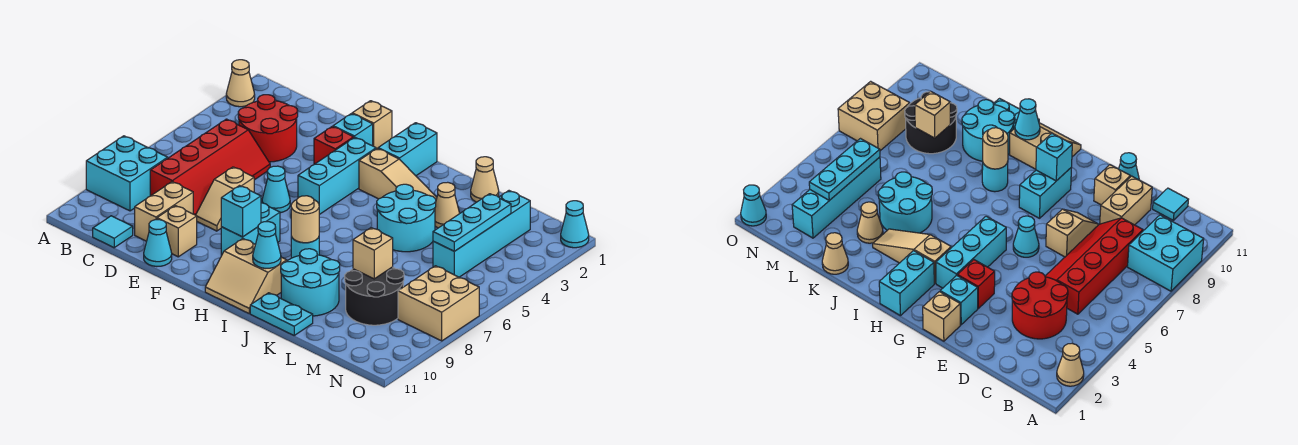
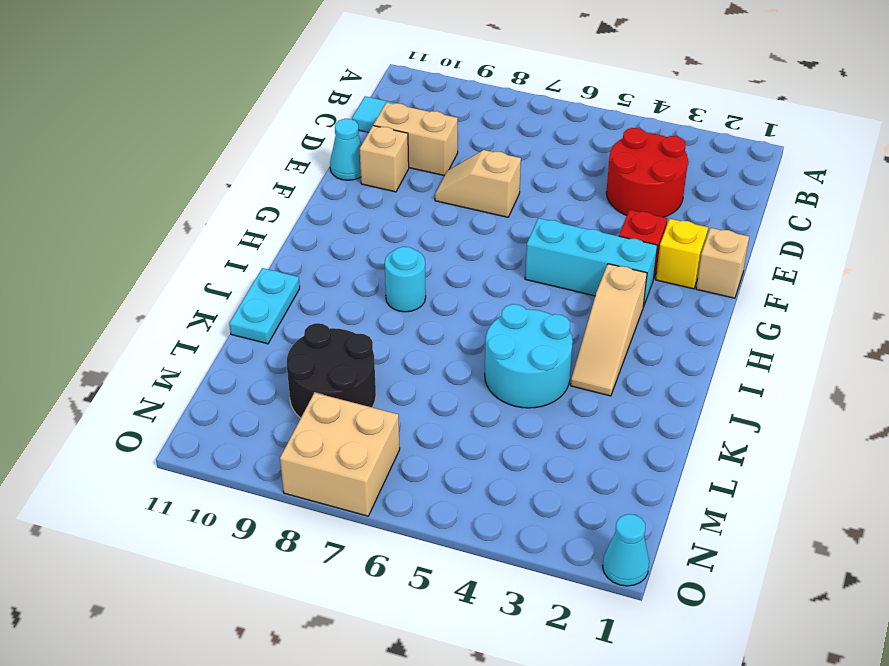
yellow 1x1 brick [656,219,708,289] -> cyan 1x1 brick [333,114,373,146]
none -> tan 1x1 cone [226,60,255,107]
none -> cyan 2x2 brick [86,136,168,211]
none -> red 2x4 slope [150,119,270,215]
none -> cyan 1x1 cone [262,166,290,213]

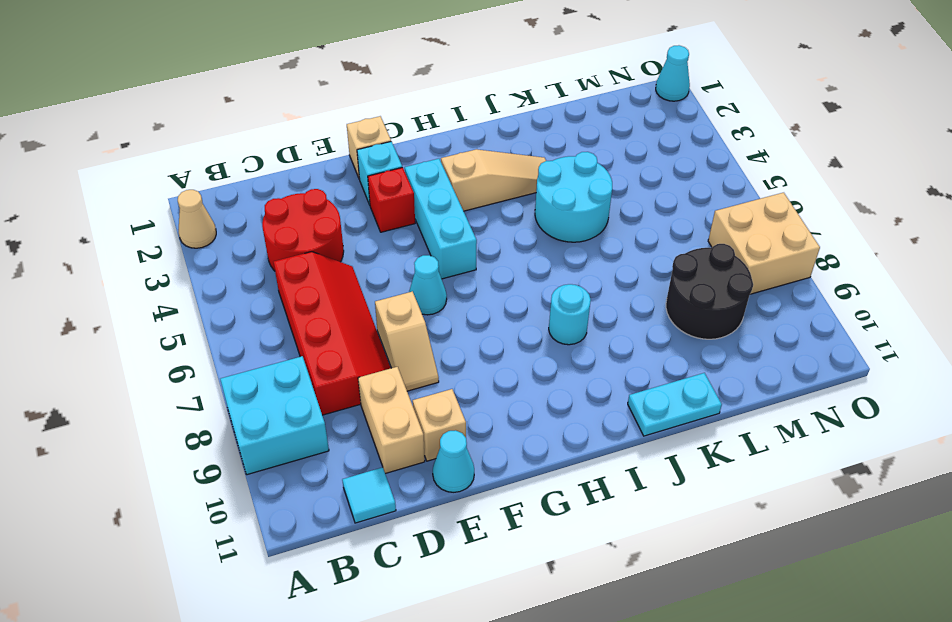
none -> cyan 1x2 brick [221,203,280,255]
none -> cyan 1x2 brick [378,123,437,176]
none -> tan 2x2 slope [205,239,287,313]
none -> cyan 2x2 round brick [281,249,340,316]

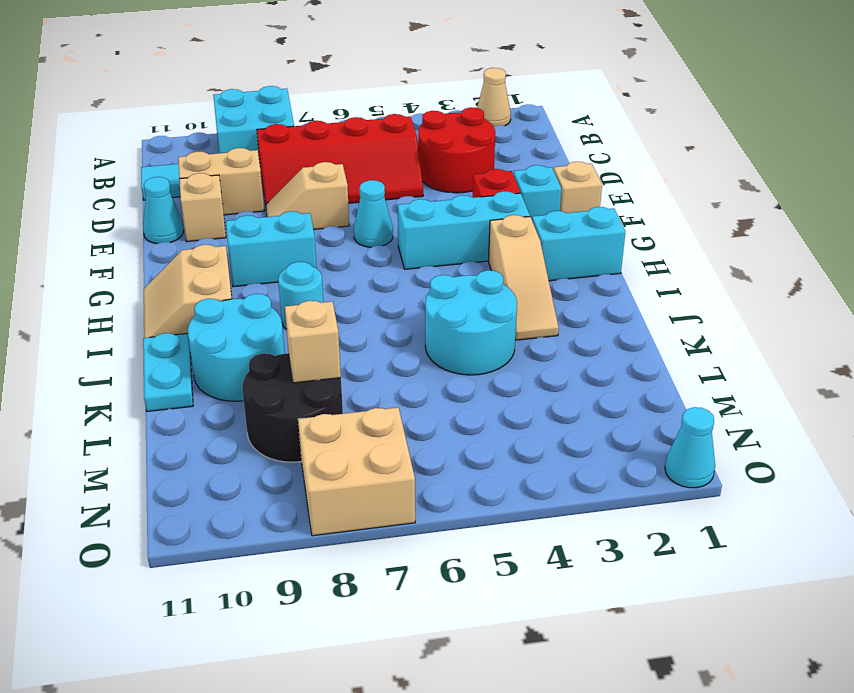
none -> tan 1x1 cone [471,157,499,202]
none -> tan 1x1 cone [435,182,460,228]
none -> cyan 1x4 brick [433,191,530,277]
none -> cyan 1x1 brick [221,186,261,237]

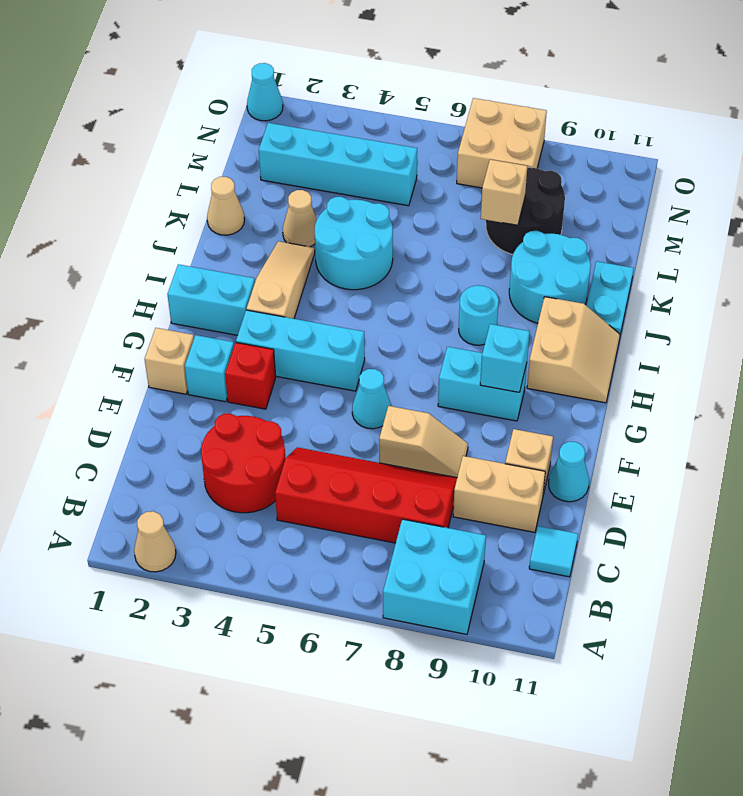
none -> tan 1x1 round brick [291,196,319,243]
none -> cyan 1x1 cone [253,222,281,268]
none -> cyan 1x3 plate [433,194,511,251]

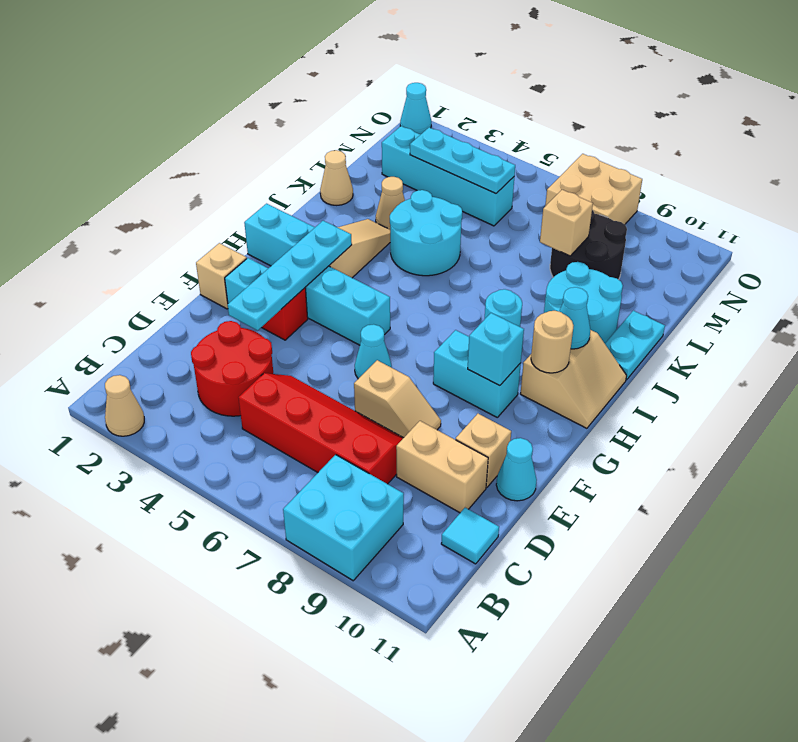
cyan 1x4 plate [228,221,352,330] -> none
tan 1x1 round brick [531,311,574,373] -> tan 1x1 round brick moved to [291,196,319,243]

